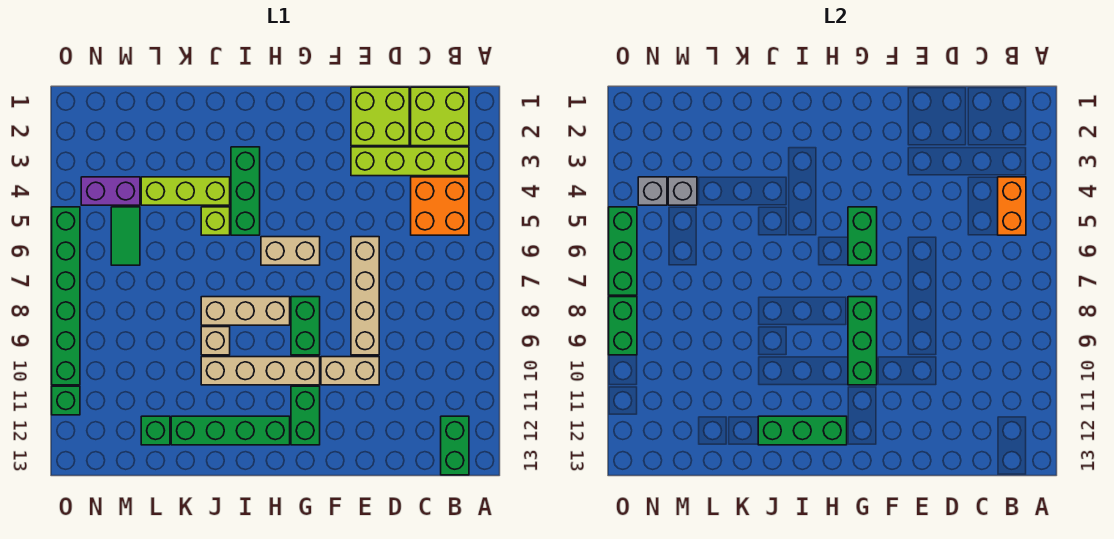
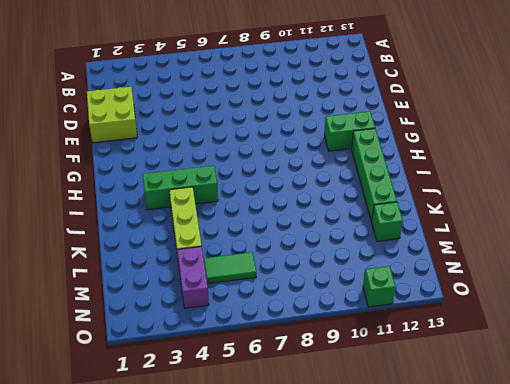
none -> lime 2x2 brick [411,87,469,146]
none -> lime 1x4 brick [351,147,469,176]
none -> orange 2x2 brick [411,177,469,235]
none -> green 1x2 brick [441,416,469,475]

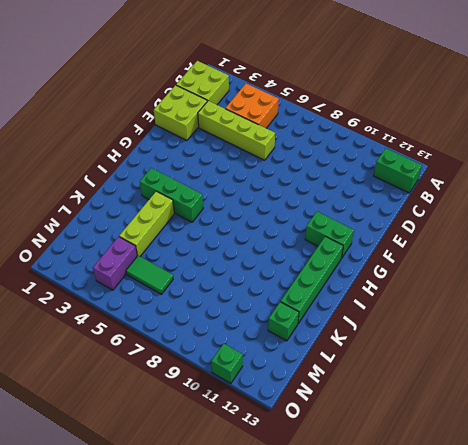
lime 1x4 brick [198,101,275,160] -> lime 1x4 brick turned to [351,147,469,176]
none -> tan 1x4 brick [351,237,379,355]
none -> tan 1x2 brick [321,357,379,385]
none -> tan 1x2 brick [261,237,320,265]
none -> green 1x2 brick [291,297,320,355]

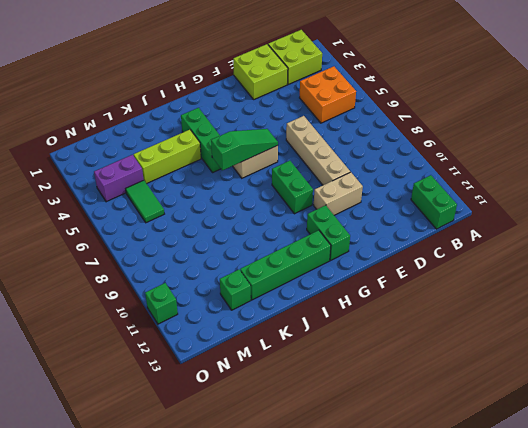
green 1x3 slope [211,129,278,170] -> green 1x2 brick [848,207,877,265]
none -> lime 1x4 brick [351,147,469,176]
none -> tan 1x4 brick [201,357,320,385]
none -> tan 1x3 brick [201,297,290,325]
none -> lime 1x1 brick [201,207,230,235]

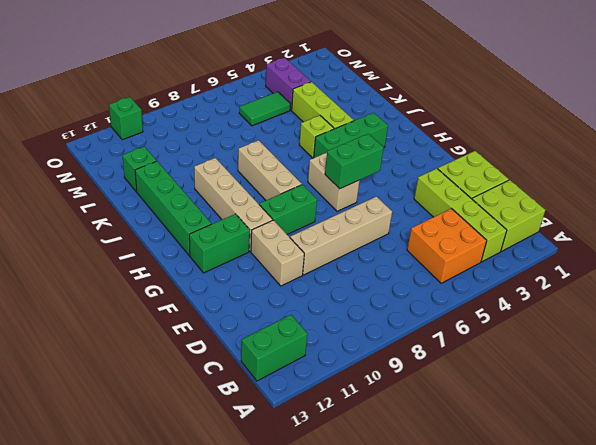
none -> tan 1x1 brick [201,327,230,355]
none -> green 1x6 brick [52,207,80,385]
none -> orange 1x2 brick [998,177,1026,235]
none -> green 1x3 brick [848,297,877,385]

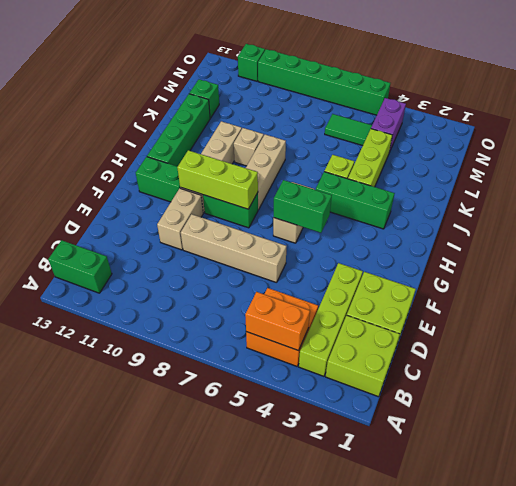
lime 1x3 brick [177,150,258,209] -> green 1x3 brick [848,297,877,385]
none -> green 1x3 brick [758,416,847,445]
none -> grey 1x1 brick [668,177,697,205]
none -> grey 1x1 brick [638,177,667,205]
none -> green 1x3 brick [609,207,637,295]

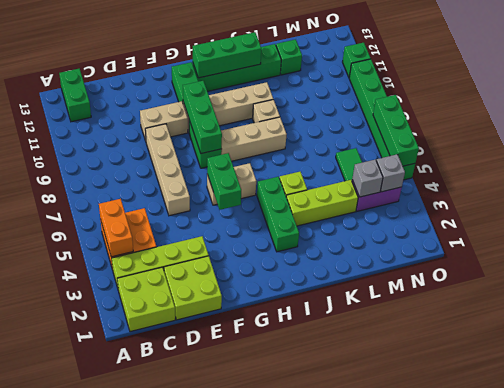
none -> green 1x2 brick [609,297,637,355]

